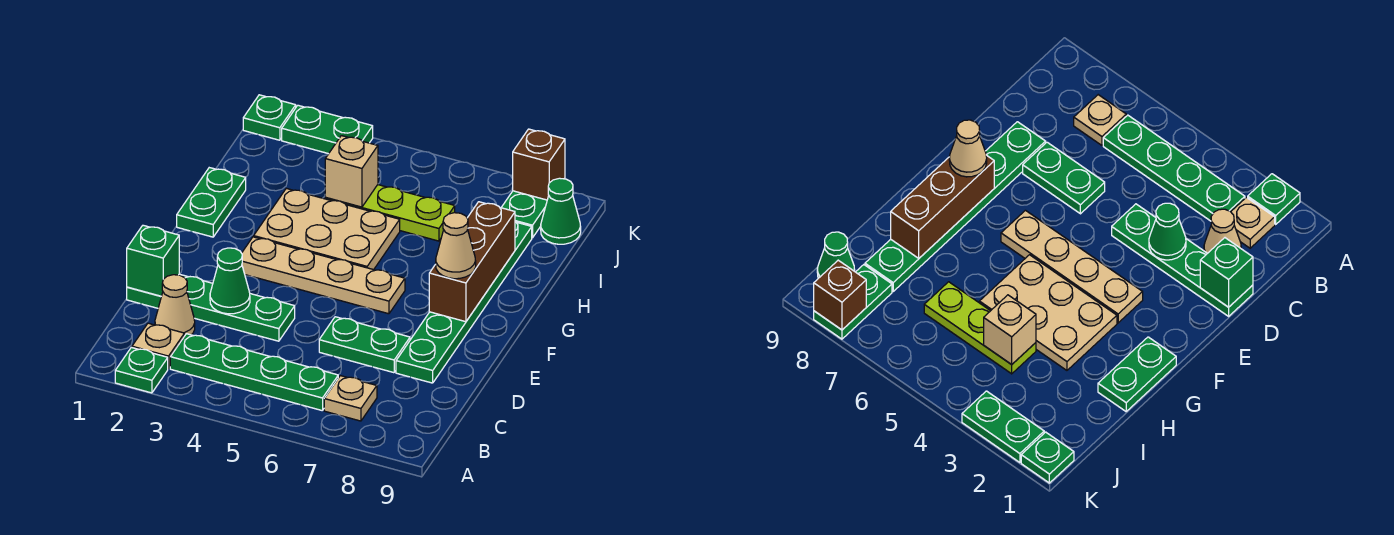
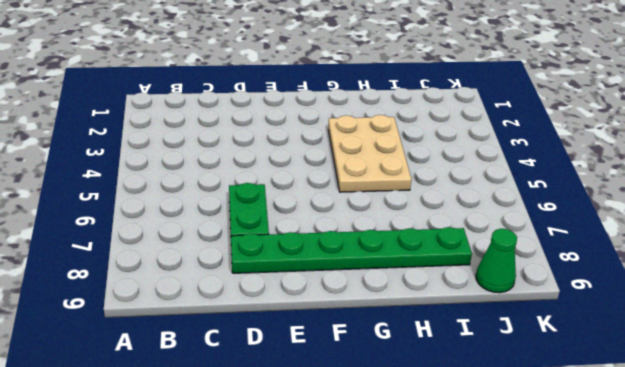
none -> green 1x1 plate [115,347,168,393]
none -> tan 1x1 plate [132,323,184,369]
none -> green 1x4 plate [170,334,338,411]

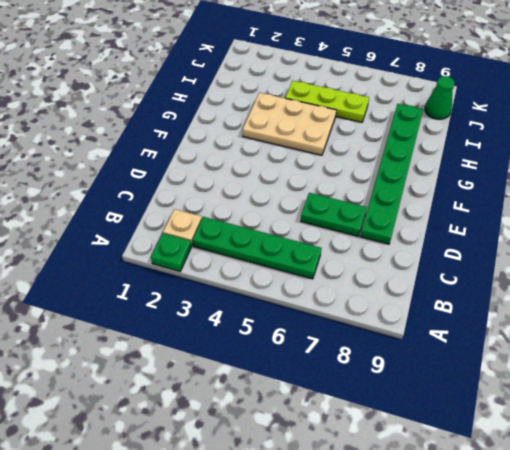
none -> tan 1x1 plate [324,376,377,421]
none -> tan 1x1 cone [155,275,195,336]
none -> green 1x4 plate [127,274,295,341]

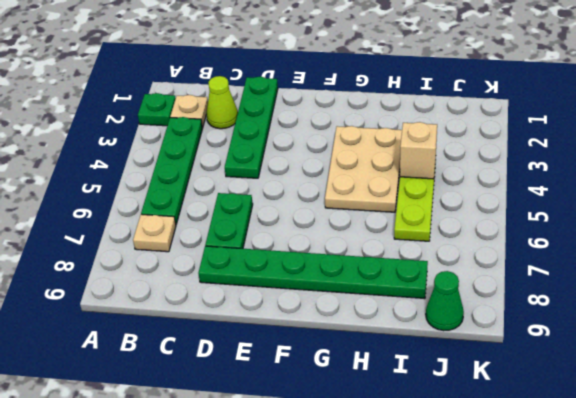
lime 1x1 cone [206,76,238,129] -> tan 1x1 cone [155,275,195,336]
none -> tan 1x4 plate [242,237,405,314]
none -> green 1x2 plate [177,168,246,237]
none -> green 1x2 plate [501,191,547,238]

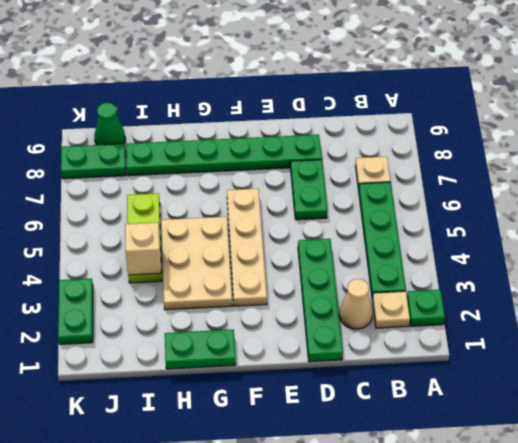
none -> green 1x1 plate [243,95,296,140]
none -> green 1x1 brick [127,225,179,296]
none -> green 1x1 cone [210,248,250,314]

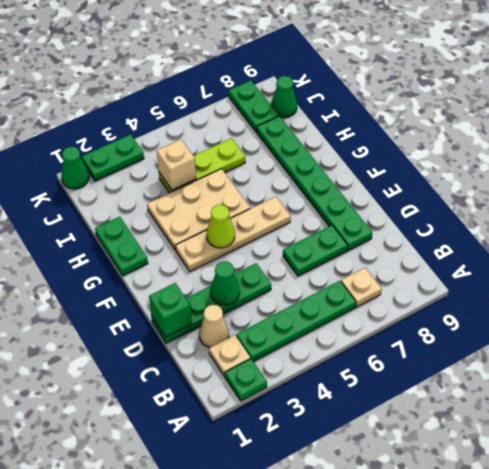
lime 1x1 cone [207,205,235,248] -> none
green 1x1 cone [61,147,89,189] -> green 1x1 plate [243,95,296,140]
none -> brown 1x3 brick [429,202,515,322]
none -> brown 1x1 brick [513,129,565,200]
none -> tan 1x1 cone [436,213,476,279]

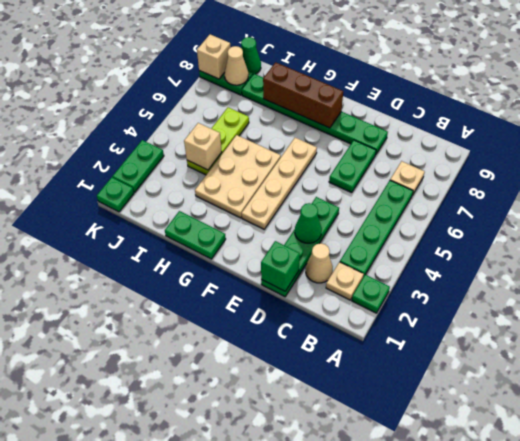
tan 1x1 cone [224,46,248,85] -> tan 1x1 cone moved to [436,213,476,279]
tan 1x1 brick [197,34,231,79] -> brown 1x1 brick [513,129,565,200]

